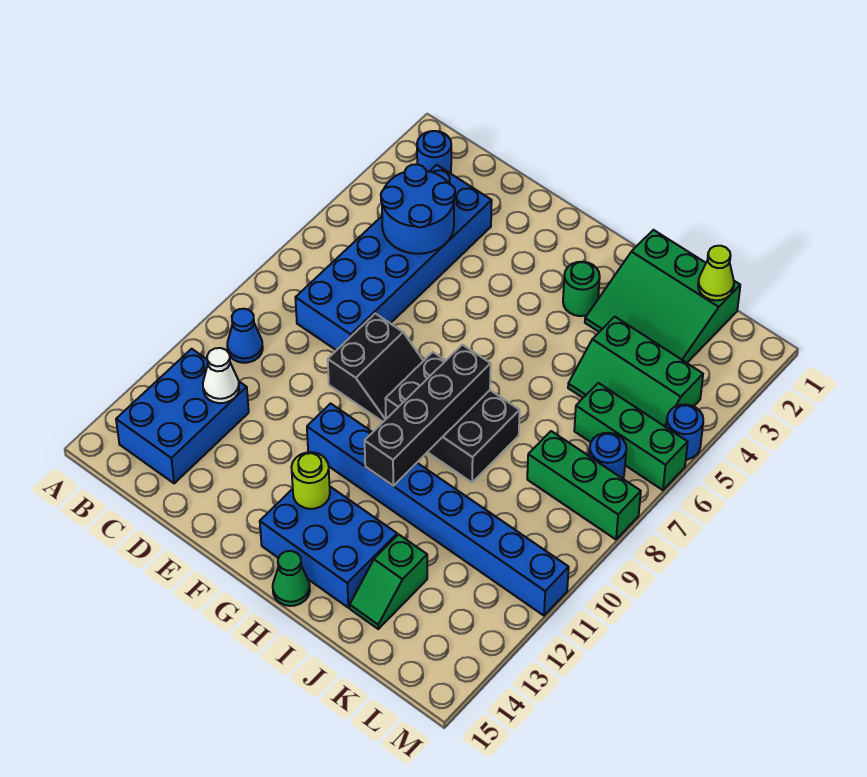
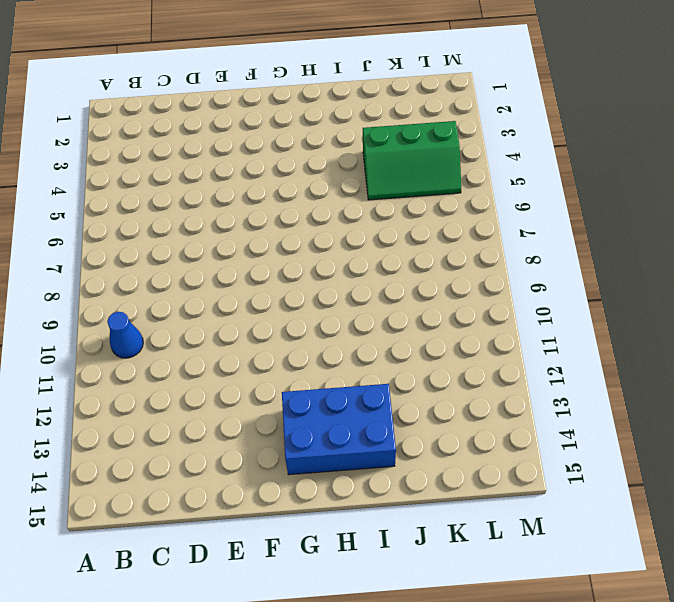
none -> blue 1x1 round brick [417,131,451,173]
none -> blue 2x3 brick [116,349,249,483]
none -> blue 2x6 brick [295,165,492,350]

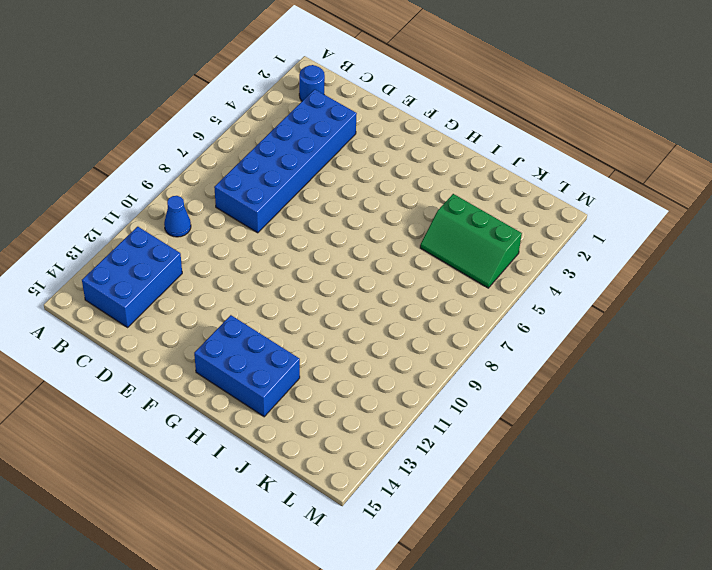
none -> black 2x2 slope [328,313,423,422]
none -> blue 1x8 brick [307,404,569,616]
none -> black 2x3 brick [385,352,520,482]

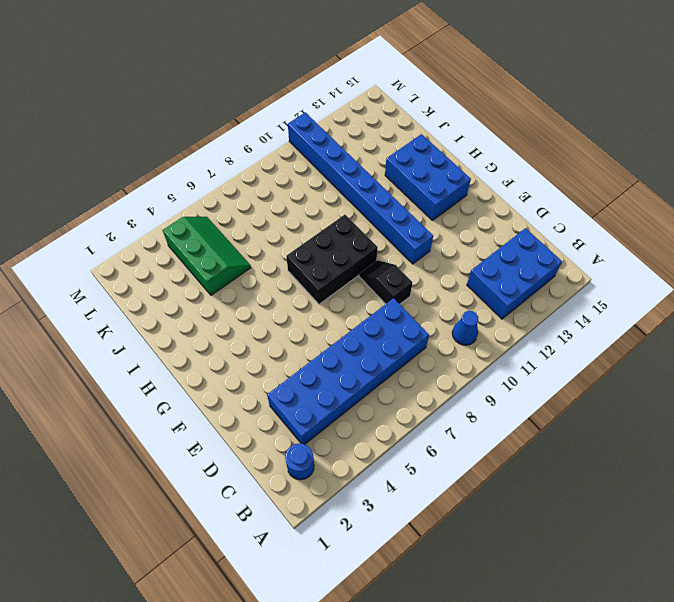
black 1x2 slope [359,260,413,304] -> black 2x2 slope [328,313,423,422]
black 2x3 brick [286,215,378,304] -> black 2x3 brick turned to [385,352,520,482]
none -> green 1x1 round brick [563,262,600,316]
none -> green 1x1 cone [273,551,310,606]
none -> green 3x3 slope [585,230,740,363]

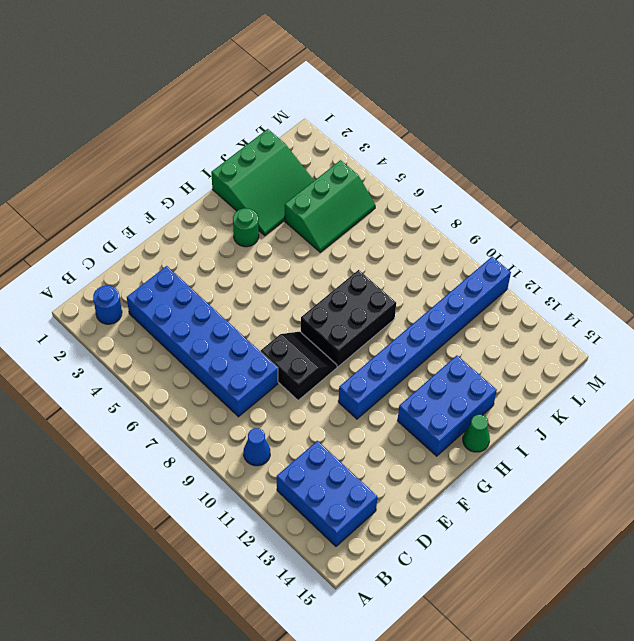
none -> green 1x2 slope [350,534,427,629]
none -> green 1x3 brick [574,383,688,490]
none -> green 1x3 brick [527,431,641,539]

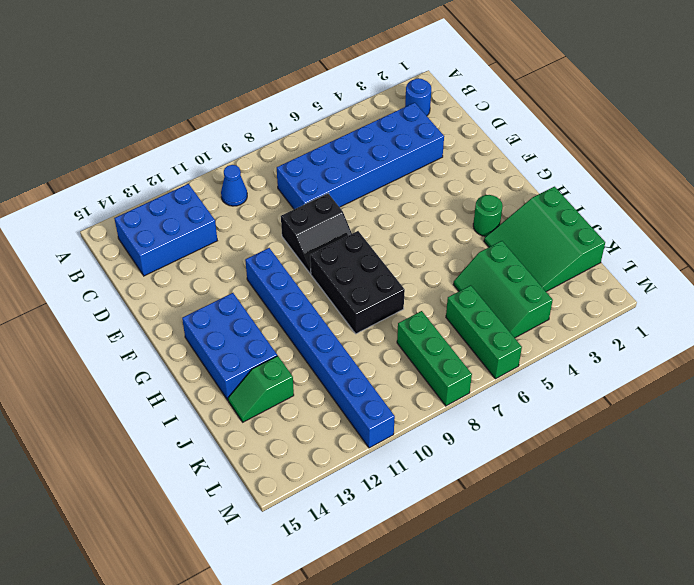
none -> green 1x1 cone [273,551,310,606]
none -> blue 1x1 round brick [589,433,626,479]
none -> blue 1x1 round brick [666,404,703,460]

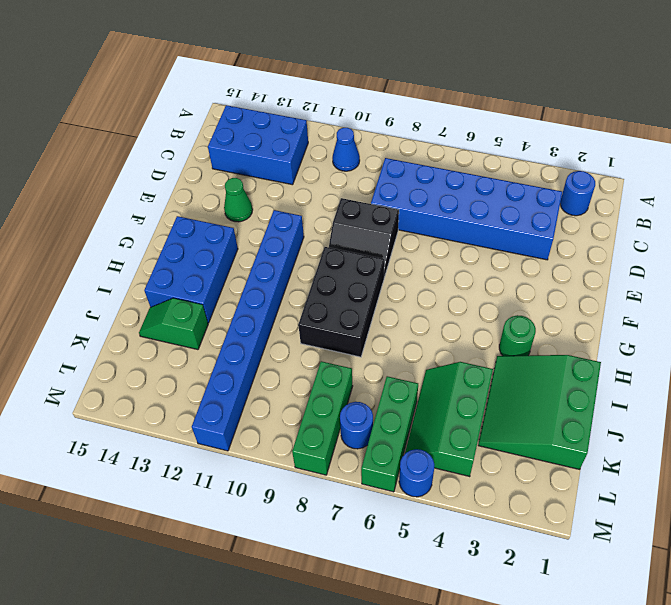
green 1x1 cone [224,178,253,222] -> green 1x1 cone moved to [273,551,310,606]
none -> blue 2x2 round brick [381,164,455,254]
none -> white 1x1 cone [203,348,239,403]
none -> lime 1x1 round brick [291,452,330,509]

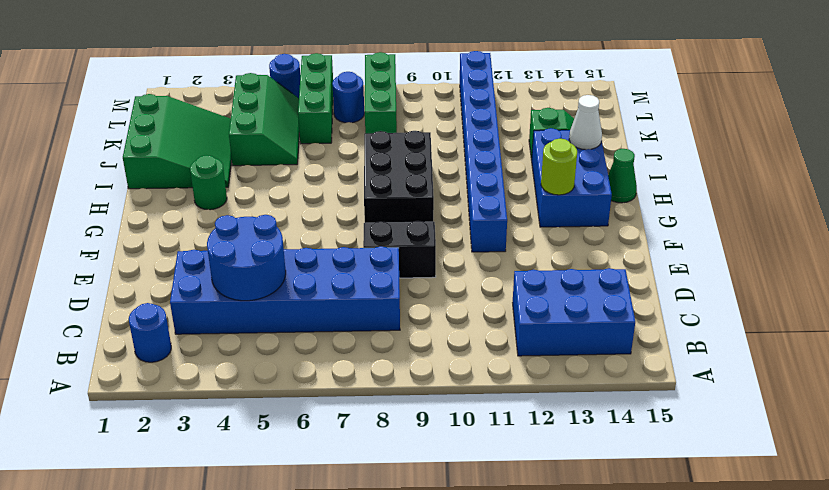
white 1x1 cone [569,95,602,150] -> white 1x1 cone moved to [203,348,239,403]
none -> blue 1x1 cone [227,309,263,363]
none -> black 1x4 brick [365,345,491,486]
none -> lime 1x1 cone [698,246,734,300]

